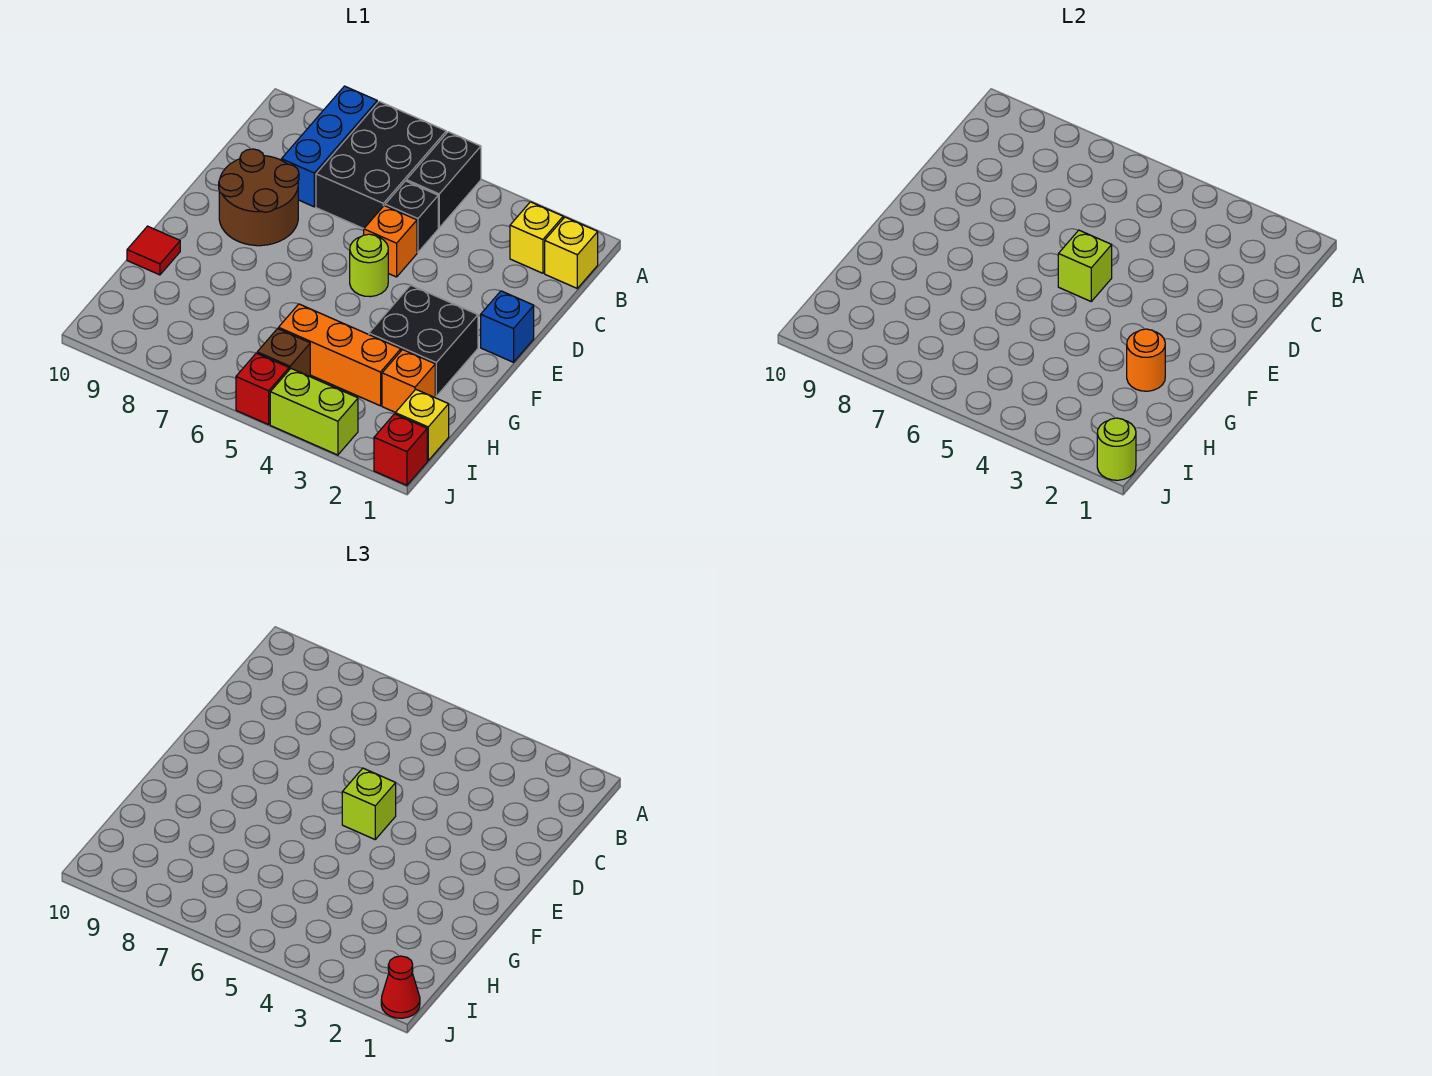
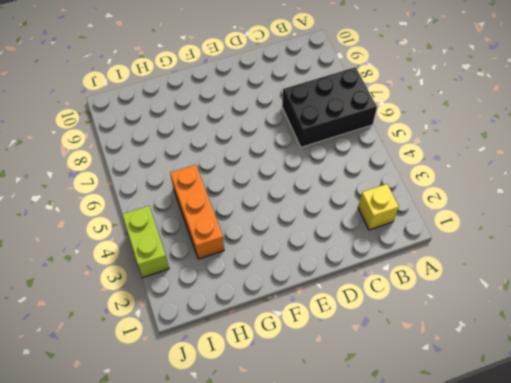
none -> black 1x2 brick [406,132,481,228]
none -> blue 1x3 brick [281,86,377,207]
none -> yellow 1x1 brick [545,217,598,288]

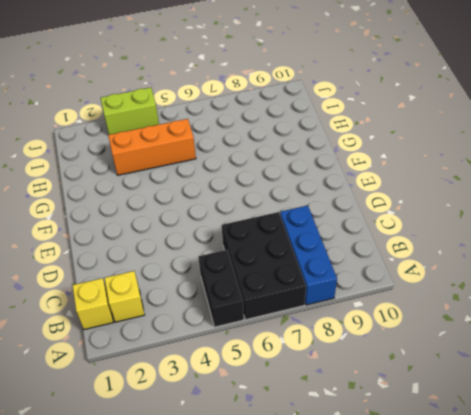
none -> black 1x1 brick [385,181,438,252]
none -> orange 1x1 brick [364,206,417,277]
none -> brown 2x2 round brick [219,149,299,246]

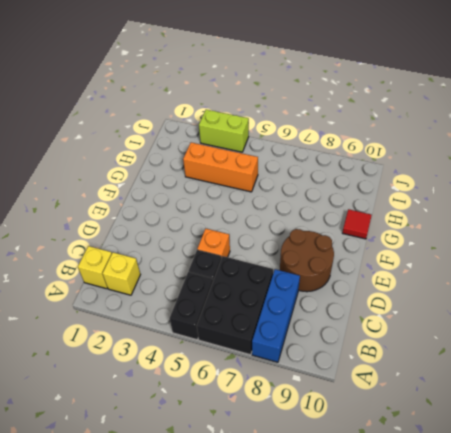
none -> blue 1x1 brick [481,291,534,362]
none -> lime 1x1 round brick [350,234,388,297]
none -> black 2x2 brick [369,285,478,396]

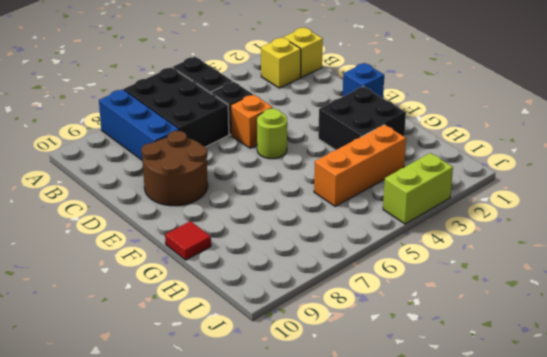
none -> orange 1x1 brick [382,350,435,413]
none -> yellow 1x1 brick [395,389,449,461]
none -> brown 1x1 brick [257,329,310,377]

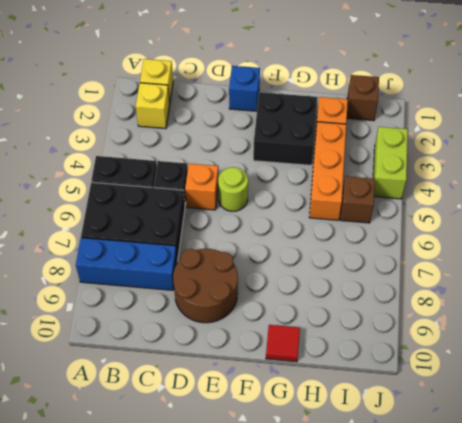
brown 1x1 brick [347,75,379,121] -> yellow 1x1 brick [395,389,449,461]
none -> red 1x1 brick [374,414,427,485]
none -> red 1x1 brick [236,353,289,425]
none -> lime 1x1 brick [1058,230,1112,301]

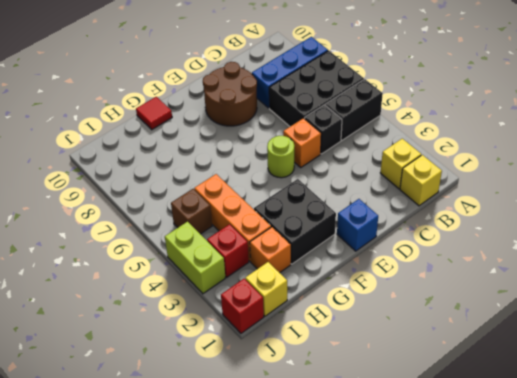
red 1x1 brick [207,224,249,277] -> red 1x1 brick moved to [236,353,289,425]
none -> lime 1x1 brick [1058,230,1112,301]
none -> orange 1x1 round brick [1127,329,1165,391]
none -> lime 1x1 round brick [1097,418,1136,480]

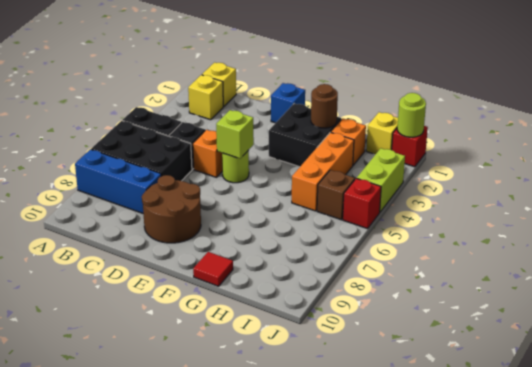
brown 1x1 round brick [311,84,338,128] -> orange 1x1 round brick [1127,329,1165,391]
none -> lime 1x1 brick [342,768,396,839]
none -> red 1x1 cone [381,956,420,1018]

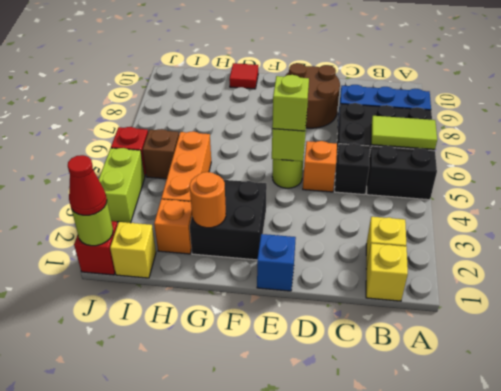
lime 1x2 tile [371,116,437,149] -> none

